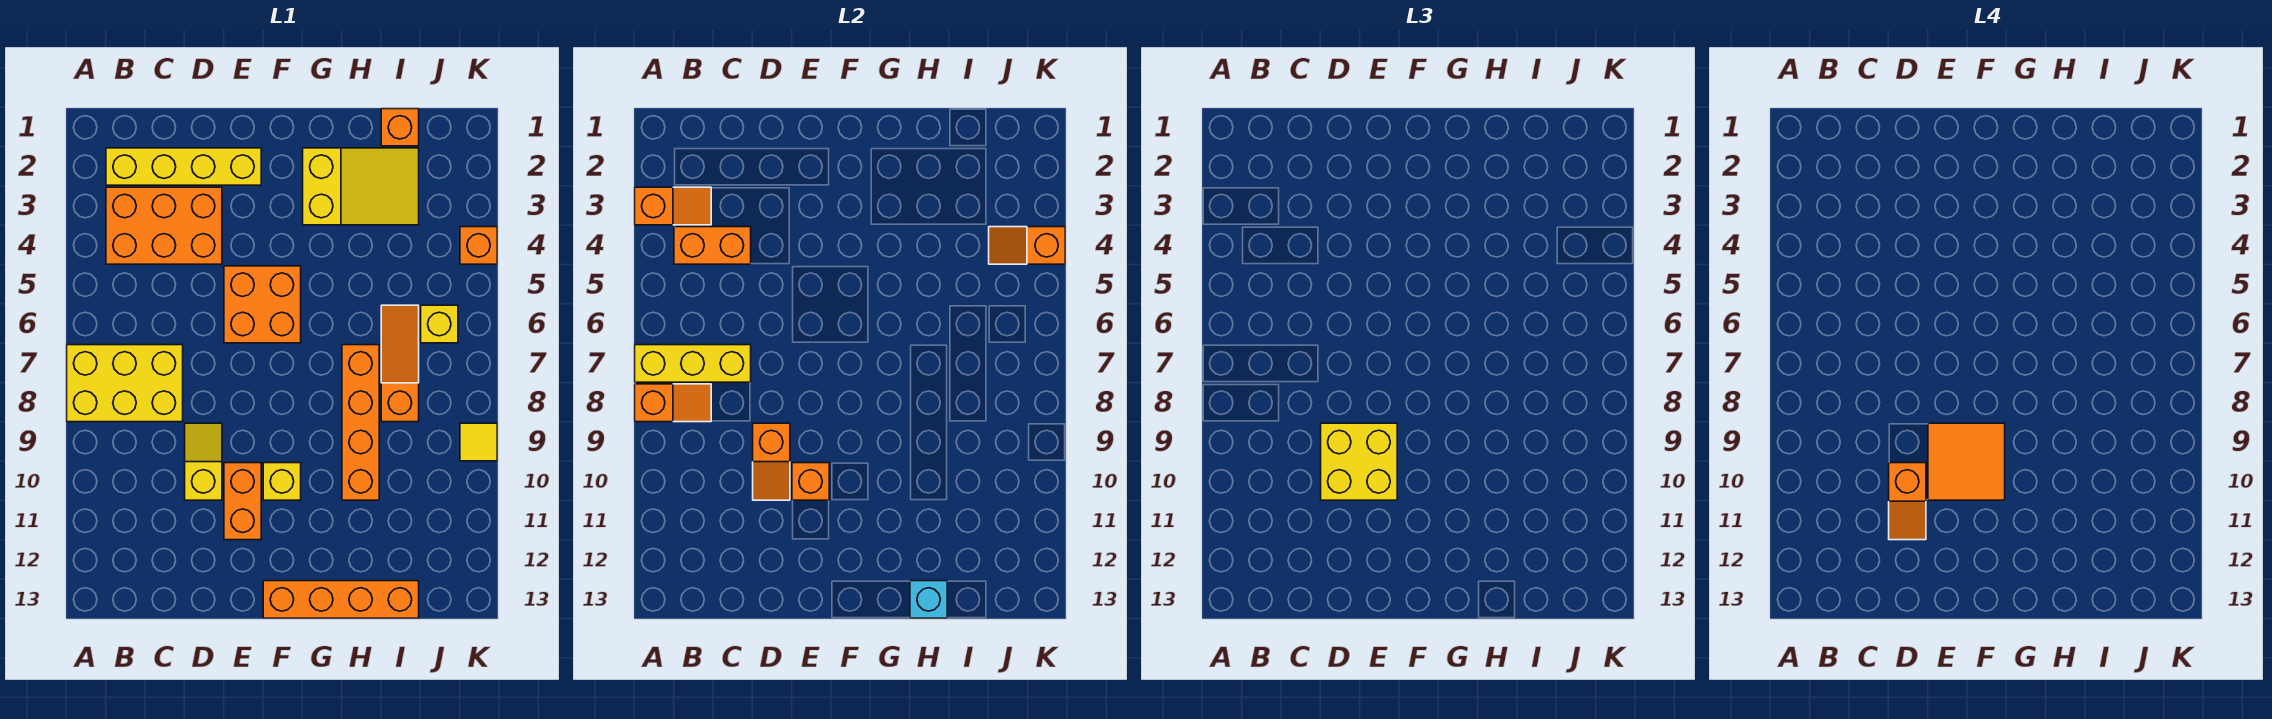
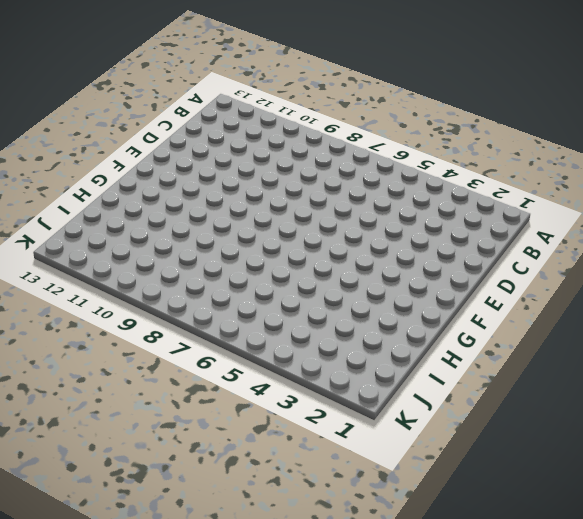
none -> yellow 2x3 brick [67,345,183,422]
none -> yellow 1x4 brick [106,148,261,185]
none -> orange 2x3 brick [106,187,222,264]

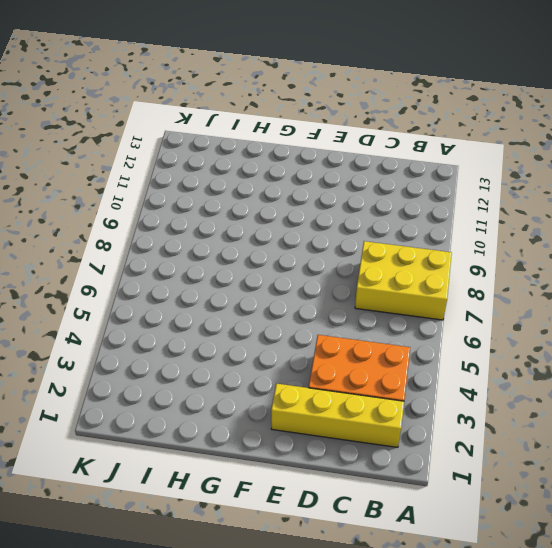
none -> yellow 1x2 slope [185,423,222,500]
none -> orange 2x2 brick [224,266,301,343]
none -> orange 1x2 brick [224,463,261,540]

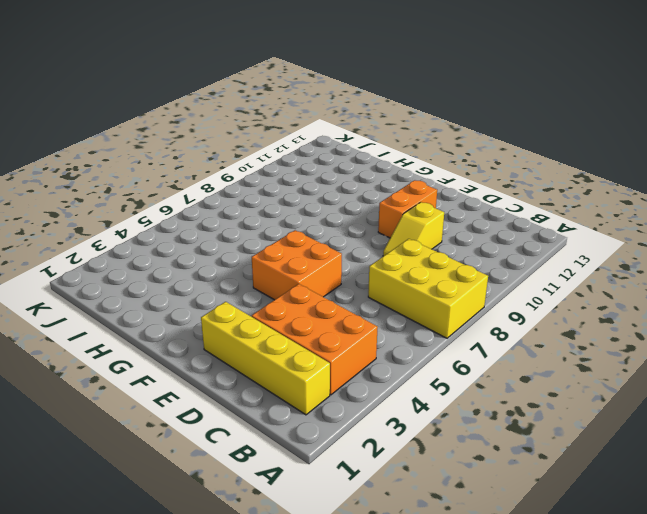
none -> yellow 1x1 brick [263,463,301,500]
none -> orange 1x4 brick [263,581,419,618]
none -> yellow 2x3 slope [303,148,419,225]

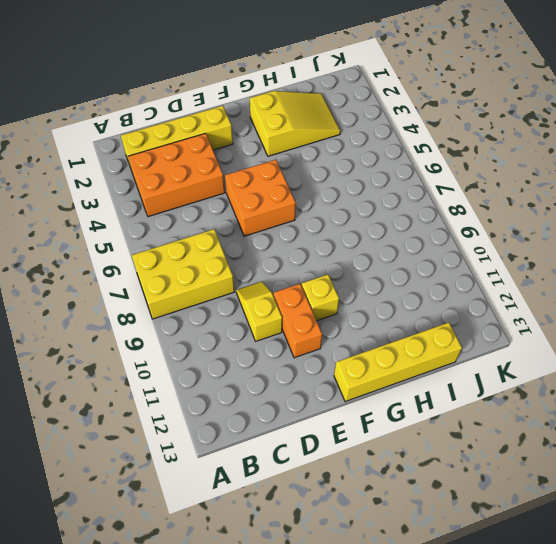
yellow 1x4 brick [334,323,462,402] -> orange 1x4 brick [263,581,419,618]
none -> orange 1x4 brick [342,345,379,500]
none -> orange 1x1 brick [381,109,419,146]
none -> orange 1x3 slope [381,305,419,422]

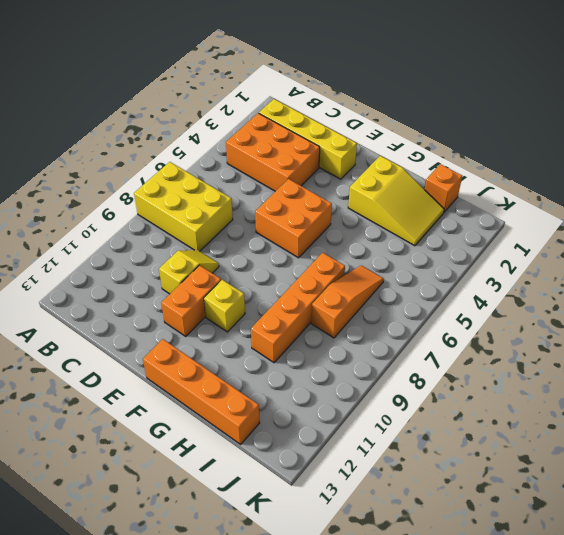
none -> yellow 1x1 brick [421,305,458,343]
none -> orange 1x1 brick [460,227,497,264]
none -> yellow 1x1 tile [460,423,497,461]

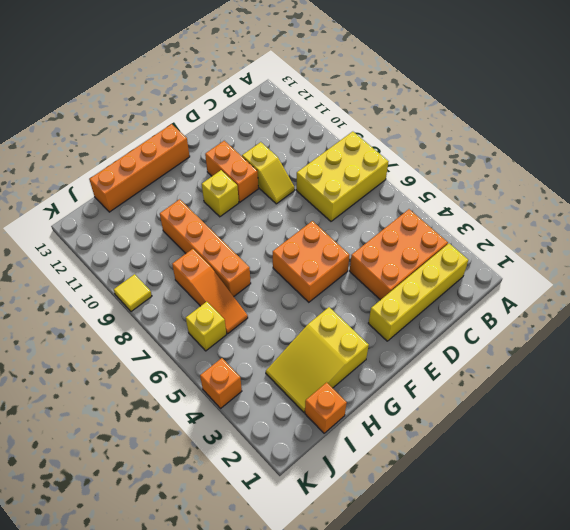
none -> orange 1x2 slope [635,187,711,225]
none -> yellow 1x3 brick [635,345,751,382]
none -> orange 1x2 slope [635,384,711,422]

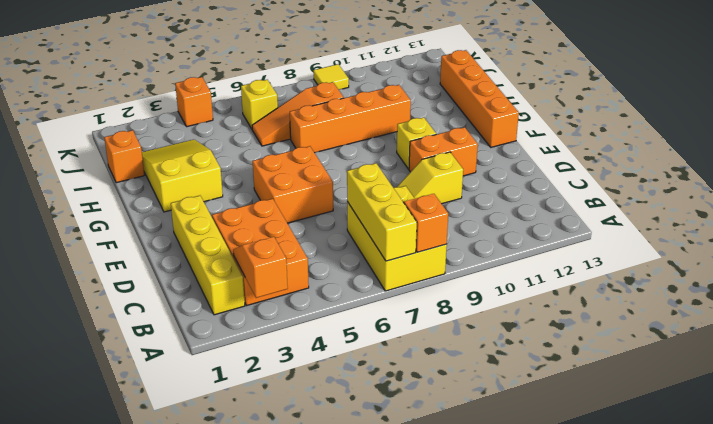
none -> orange 1x2 brick [674,227,751,264]
none -> orange 1x2 slope [753,423,790,500]
none -> orange 1x1 brick [792,463,829,500]

